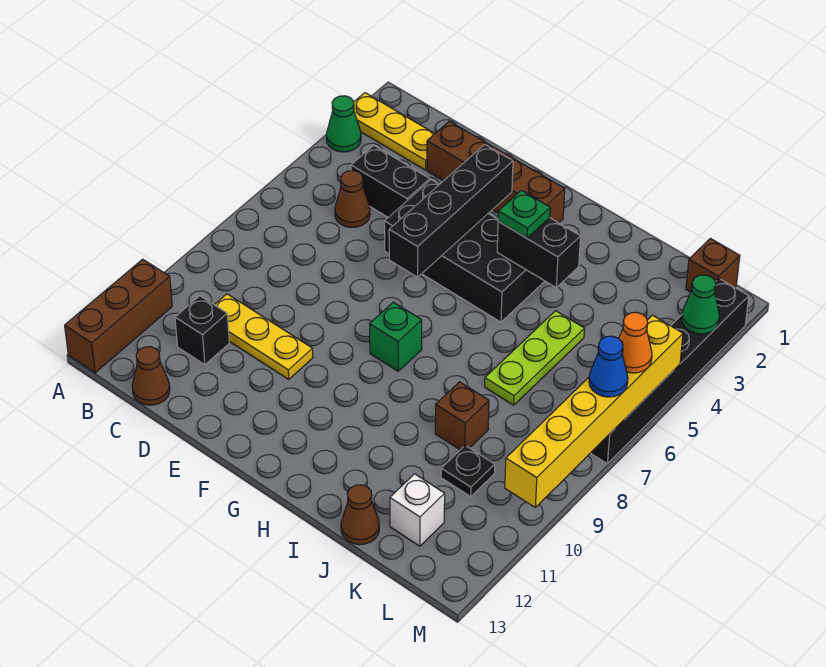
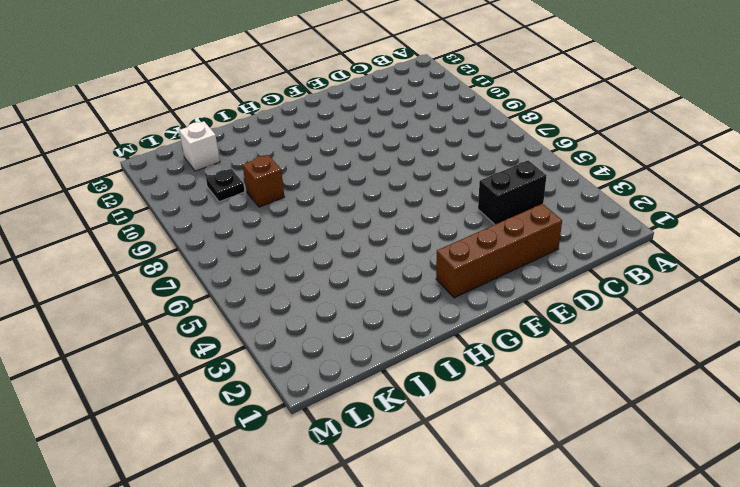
none -> yellow 1x3 plate [354,93,435,170]
none -> green 1x1 cone [326,96,361,152]
none -> brown 1x3 brick [65,259,172,373]

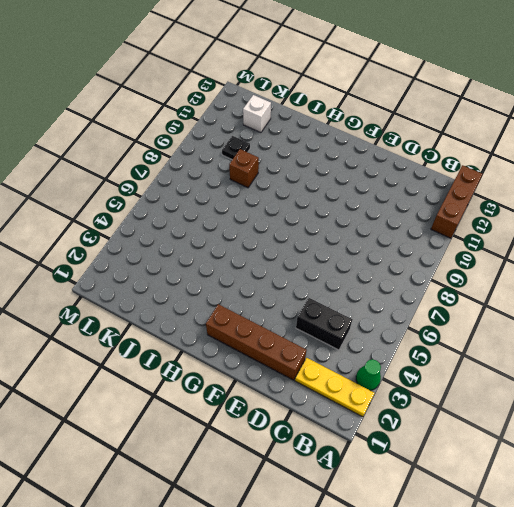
none -> brown 1x1 cone [335,171,370,228]
none -> yellow 1x3 plate [215,294,313,379]
none -> black 1x1 brick [175,296,229,365]

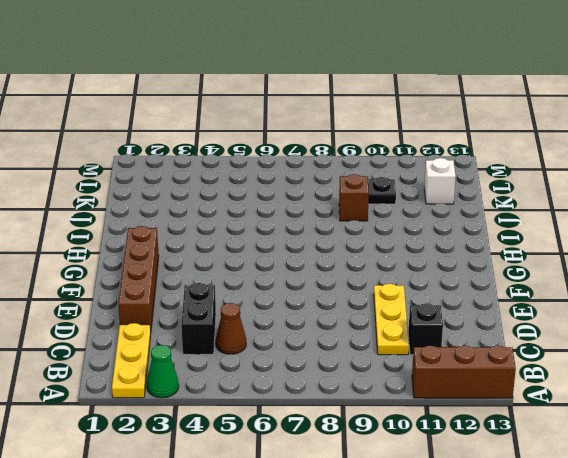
none -> brown 1x1 cone [132,347,170,405]
none -> black 2x4 brick [384,180,545,322]
none -> green 1x1 brick [370,302,422,371]

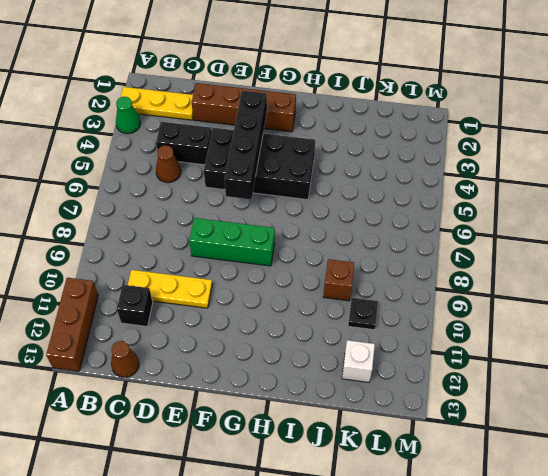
green 1x3 brick [189,218,275,266] -> green 1x1 brick [370,302,422,371]
none -> lime 1x3 plate [485,311,585,405]
none -> brown 1x1 cone [341,485,379,545]
none -> brown 1x1 brick [686,238,740,292]

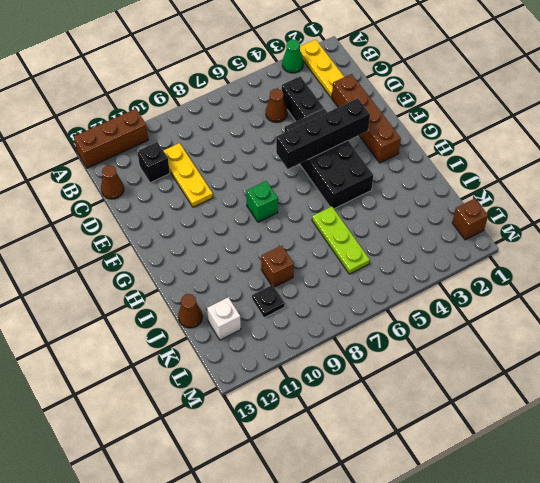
lime 1x3 plate [312,206,370,274] -> lime 1x3 plate turned to [485,311,585,405]
none -> black 1x6 brick [591,279,749,464]
none -> black 1x2 brick [497,218,581,287]
none -> green 1x1 cone [682,275,719,334]

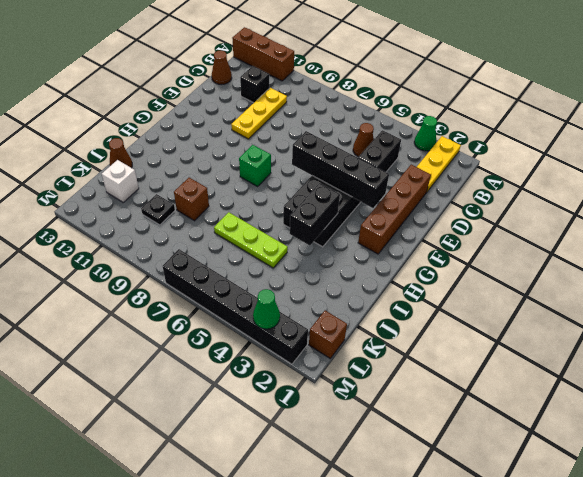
none -> yellow 1x6 brick [505,315,683,507]
none -> green 1x1 plate [498,190,550,238]
none -> orange 1x1 cone [619,312,652,373]

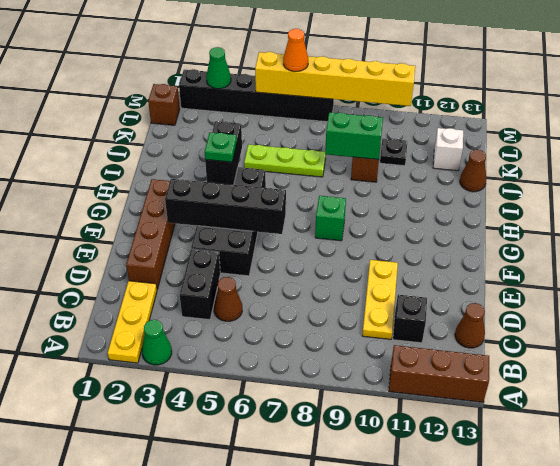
green 1x2 brick [325,113,383,159] -> none
none -> blue 1x1 cone [589,336,628,397]

